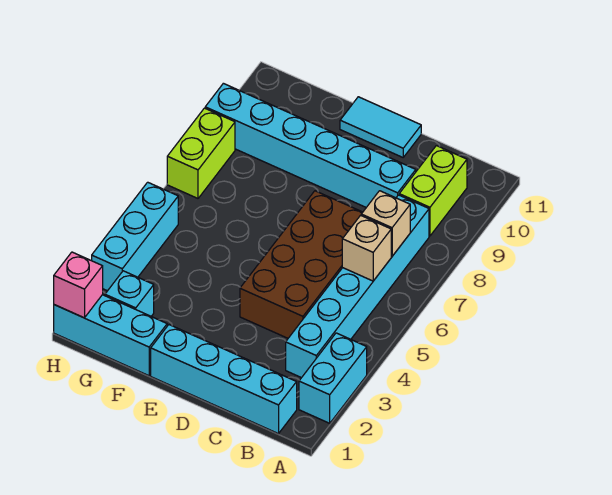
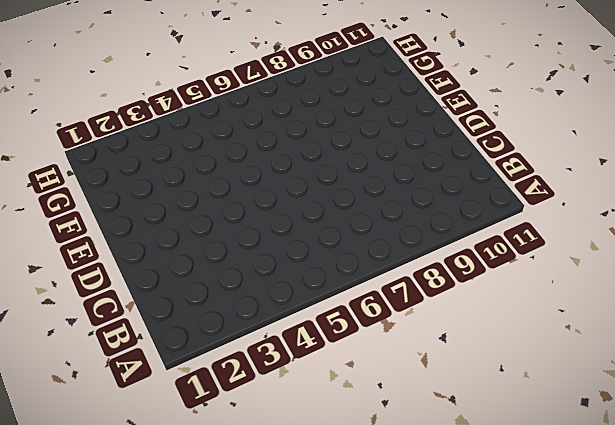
none -> cyan 1x2 brick [299,333,367,423]
none -> cyan 1x4 brick [151,325,297,434]
none -> cyan 1x6 brick [286,195,429,378]

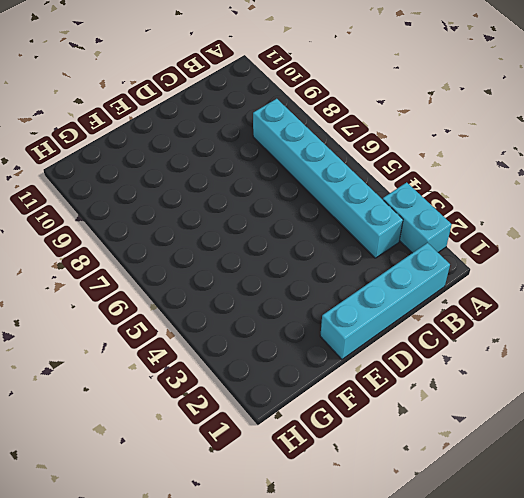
none -> lime 1x2 brick [399,146,467,236]
none -> brown 2x4 brick [240,191,363,338]
none -> cyan 1x6 brick [205,83,416,207]

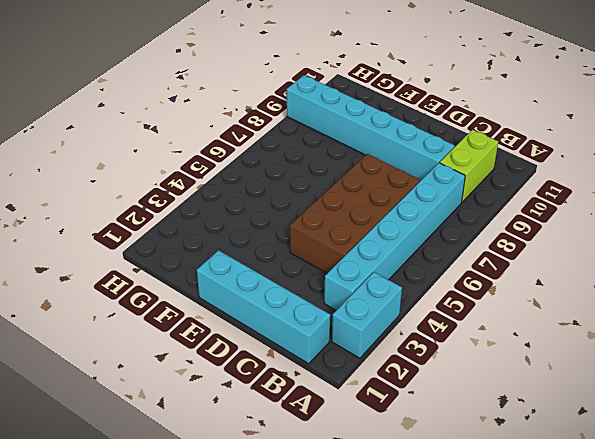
none -> cyan 1x2 tile [340,97,421,157]
none -> cyan 1x3 brick [54,295,167,376]
none -> cyan 1x1 brick [105,271,154,316]

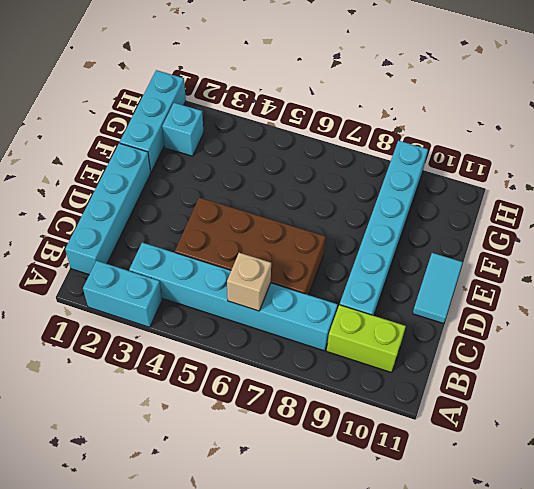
none -> cyan 1x3 brick [92,182,178,291]
none -> lime 1x2 brick [167,108,235,198]
none -> tan 1x1 brick [361,191,410,256]

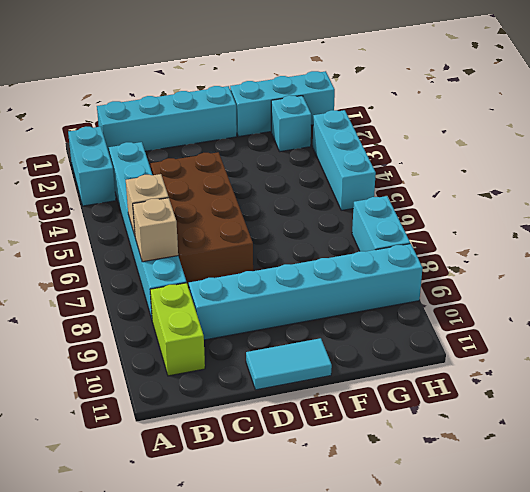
cyan 1x2 brick [352,196,410,252] -> lime 1x2 brick [167,108,235,198]
none -> pink 1x1 brick [54,252,103,318]

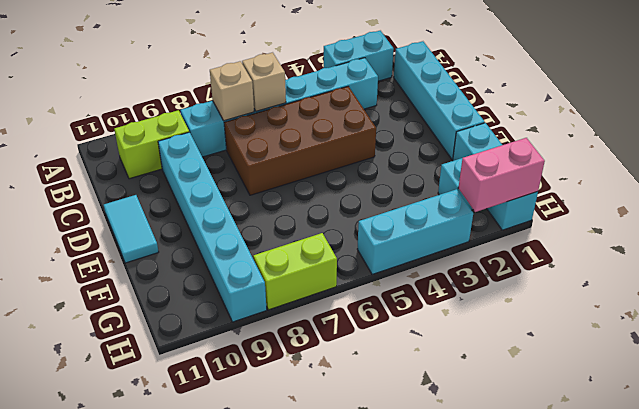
pink 1x2 brick [458,138,545,212] -> pink 1x1 brick [54,252,103,318]

